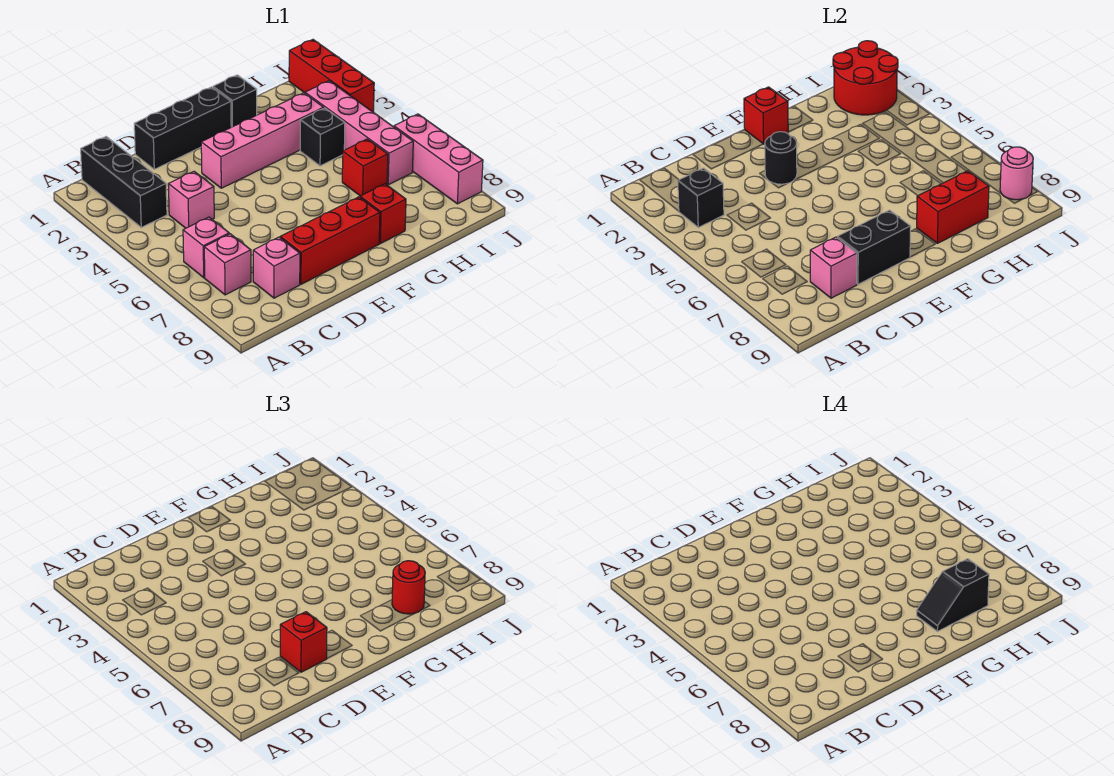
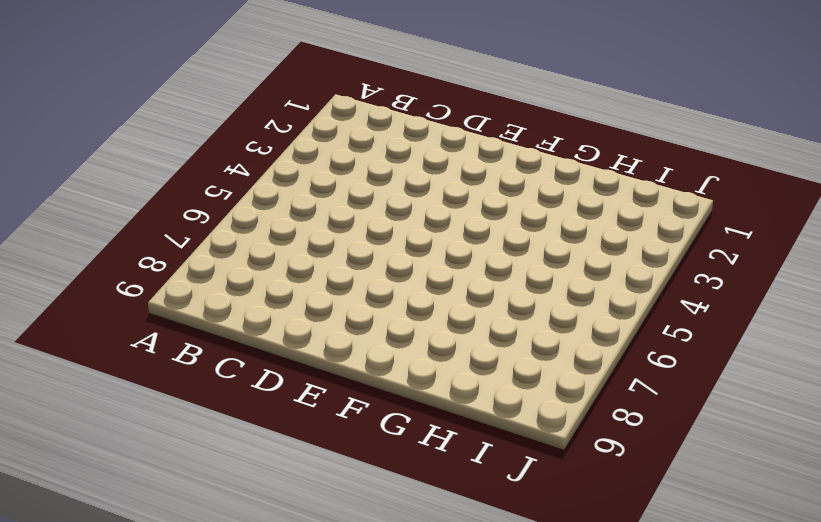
none -> black 1x3 brick [81,137,167,227]
none -> pink 1x1 brick [183,217,229,278]
none -> pink 1x1 brick [204,234,251,295]

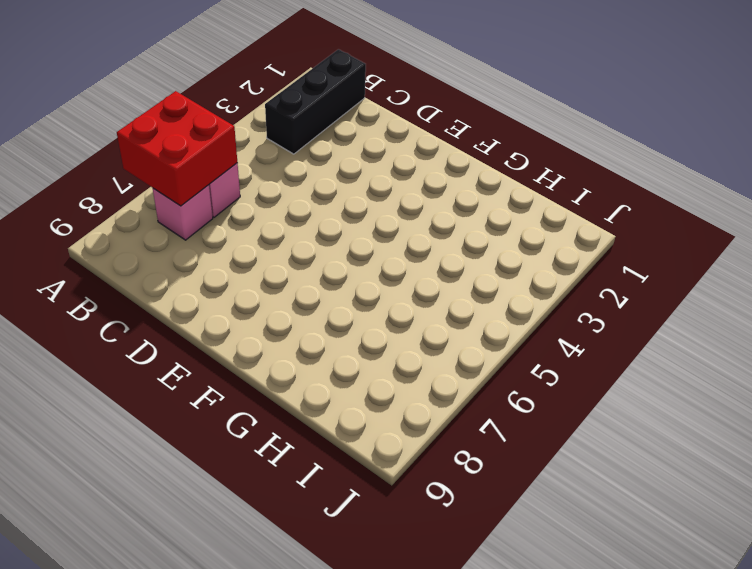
red 2x2 brick [117,91,237,206] -> none
none -> pink 1x1 brick [168,171,214,228]
none -> pink 1x1 brick [253,237,300,298]
none -> black 1x3 brick [134,87,231,169]

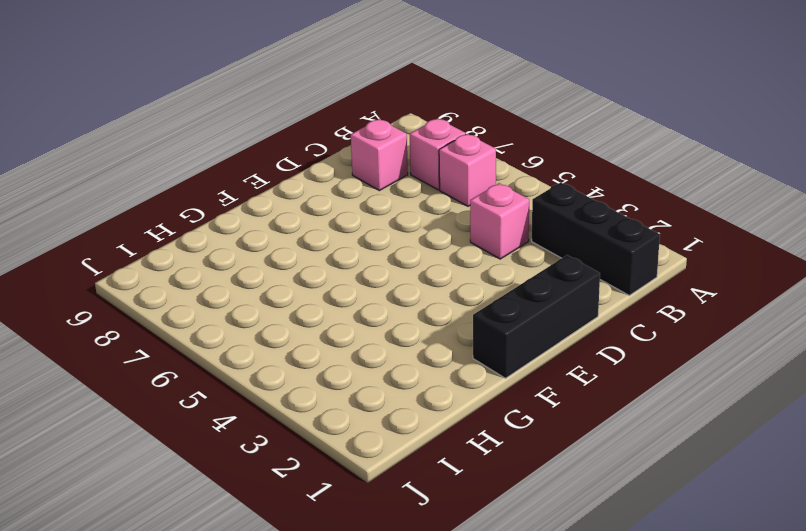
none -> red 1x3 brick [280,197,380,284]
none -> pink 1x4 brick [201,93,324,188]
none -> black 1x1 brick [213,75,257,127]

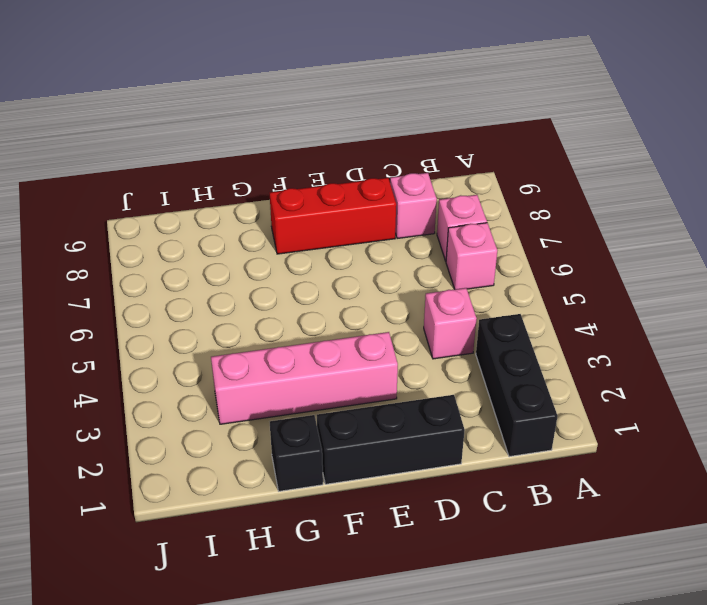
none -> red 1x1 brick [360,184,406,243]
none -> black 1x1 brick [300,108,345,166]
none -> red 1x1 brick [342,139,388,196]

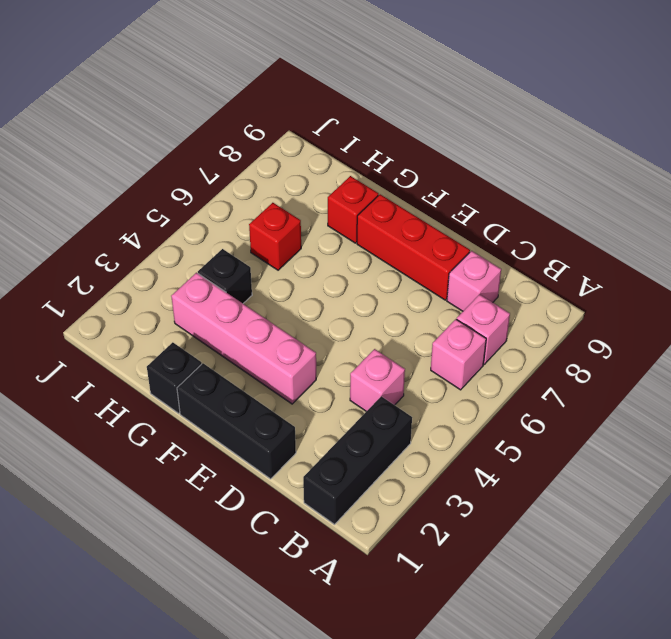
none -> pink 1x4 brick [305,81,413,185]
none -> red 1x3 brick [289,40,374,112]
none -> pink 1x3 brick [394,114,483,204]

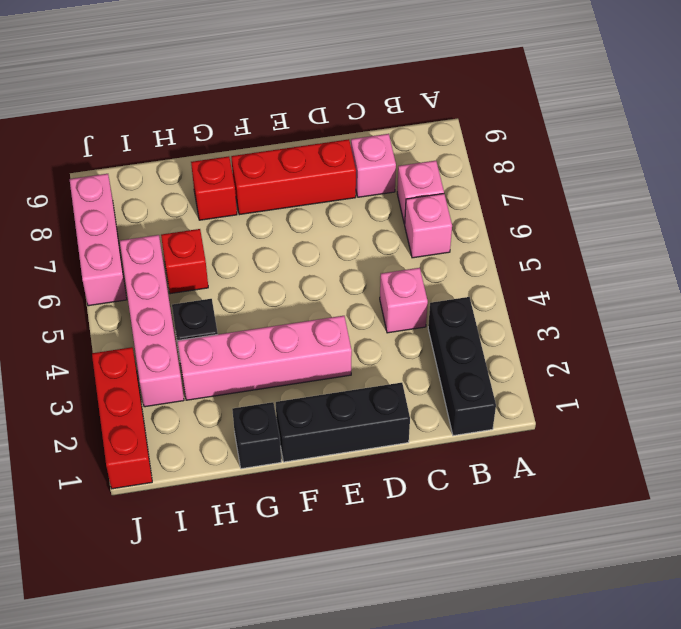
none -> black 1x1 brick [678,168,724,227]
none -> pink 1x1 brick [810,237,857,298]
none -> black 1x2 brick [837,210,911,284]

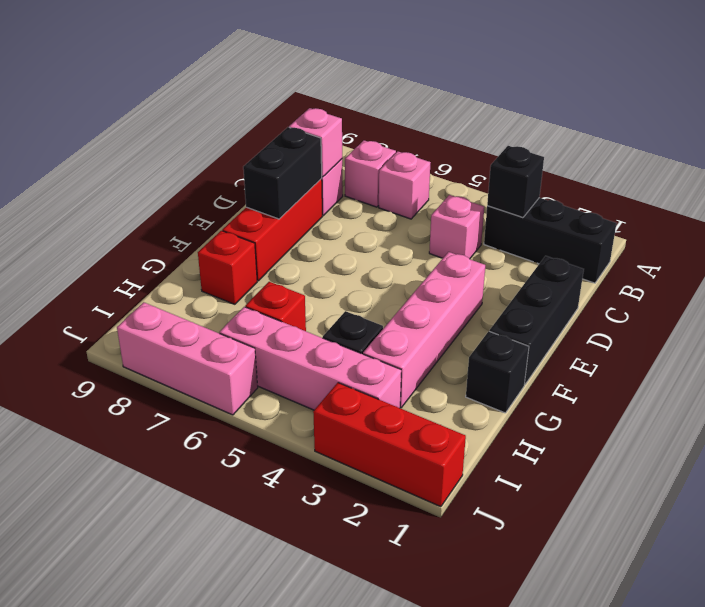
none -> black 1x1 round brick [765,132,797,184]
none -> red 1x1 brick [744,87,788,144]
none -> red 1x2 brick [917,171,989,243]

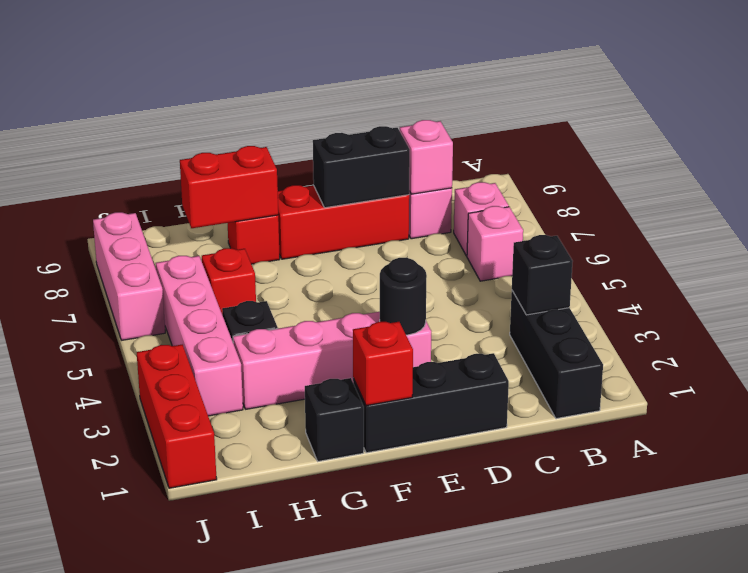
none -> pink 1x1 brick [168,171,214,228]
none -> red 2x2 round brick [833,41,898,115]
none -> pink 1x1 round brick [1000,147,1033,200]

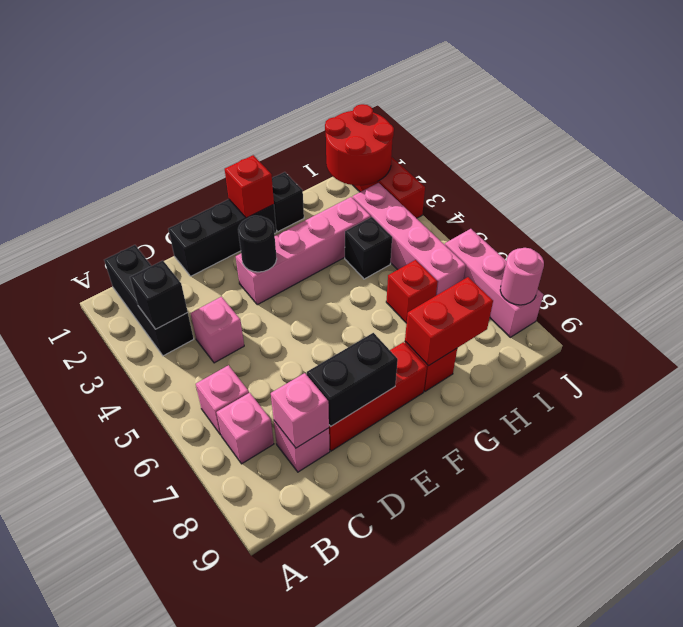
none -> red 1x1 brick [280,612,327,672]
none -> red 1x1 round brick [392,561,425,614]
none -> black 1x2 slope [917,559,989,631]

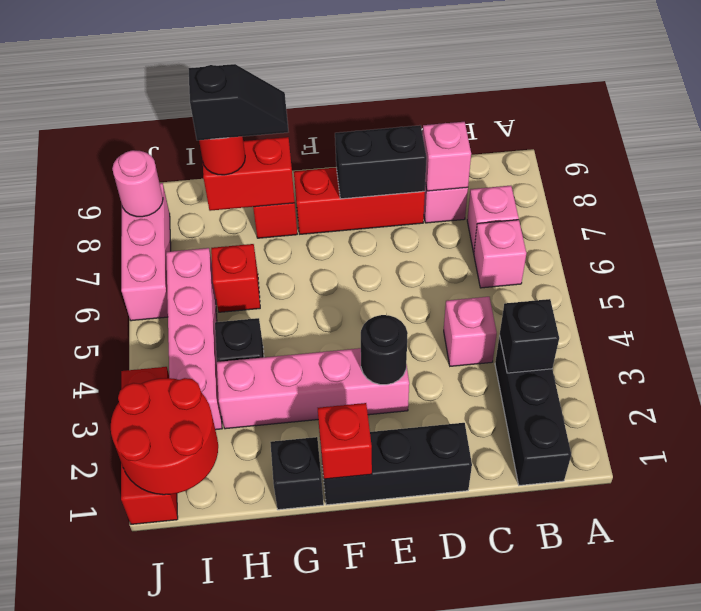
none -> red 1x1 brick [280,612,327,672]

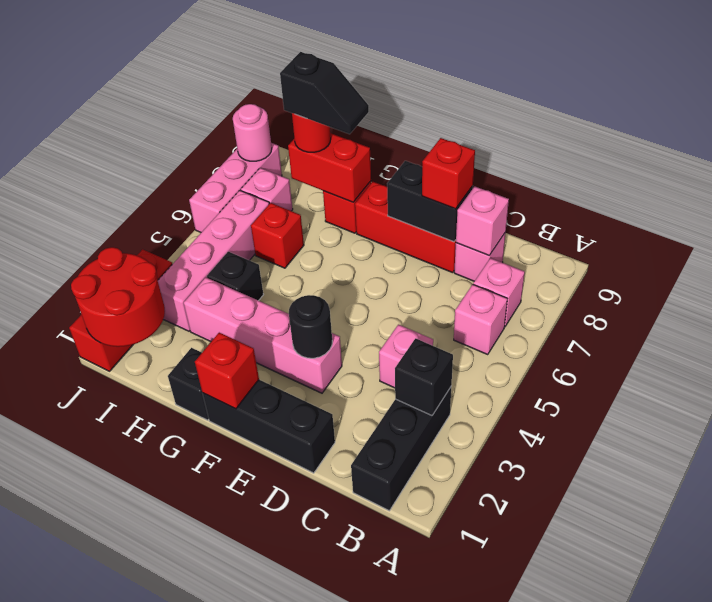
pink 1x1 brick [241,168,293,211] -> none

